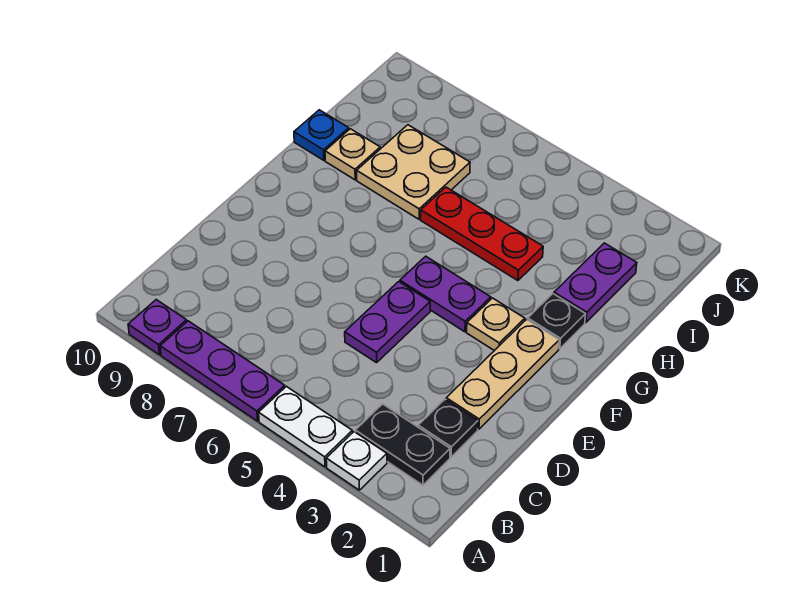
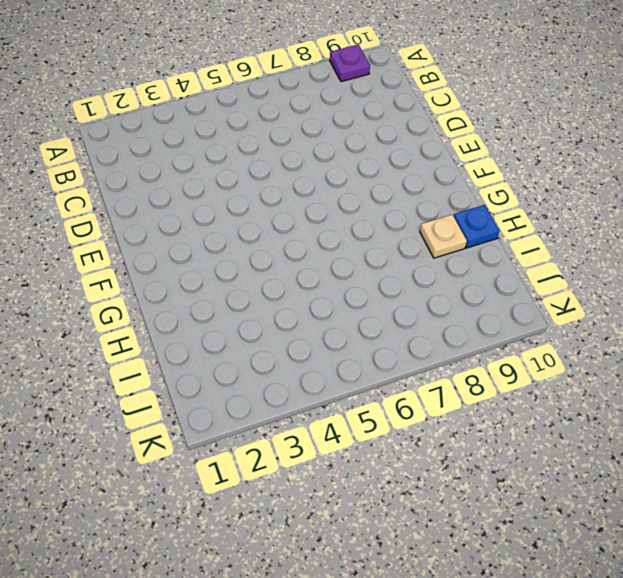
none -> white 1x1 plate [326,432,387,490]
none -> white 1x2 plate [259,386,352,467]
none -> purple 1x3 plate [160,321,285,421]

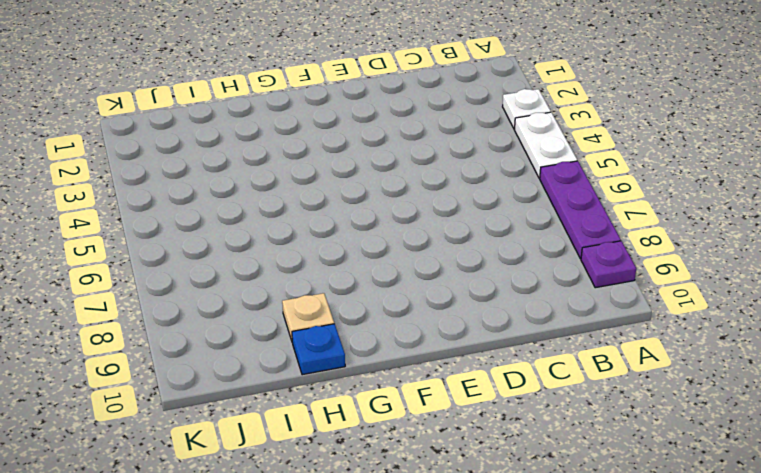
none -> black 1x2 plate [355,404,450,485]
none -> black 1x1 plate [418,399,478,457]
none -> tan 1x3 plate [446,319,559,429]

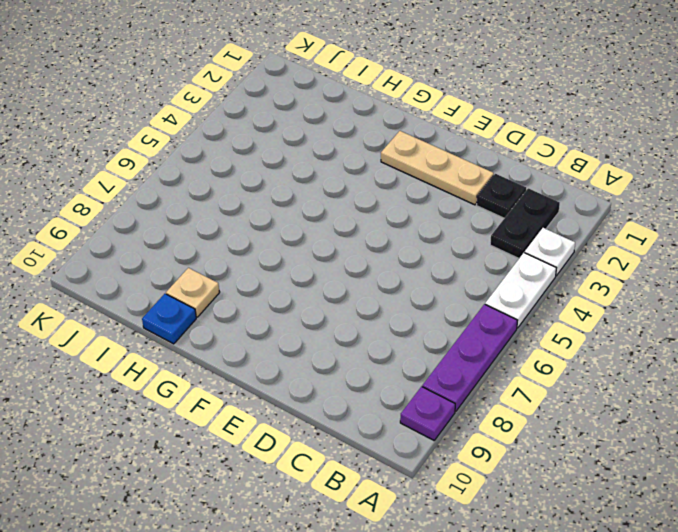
none -> purple 1x2 plate [345,282,430,363]
none -> tan 1x1 plate [467,298,525,351]
none -> purple 1x2 plate [400,256,491,332]

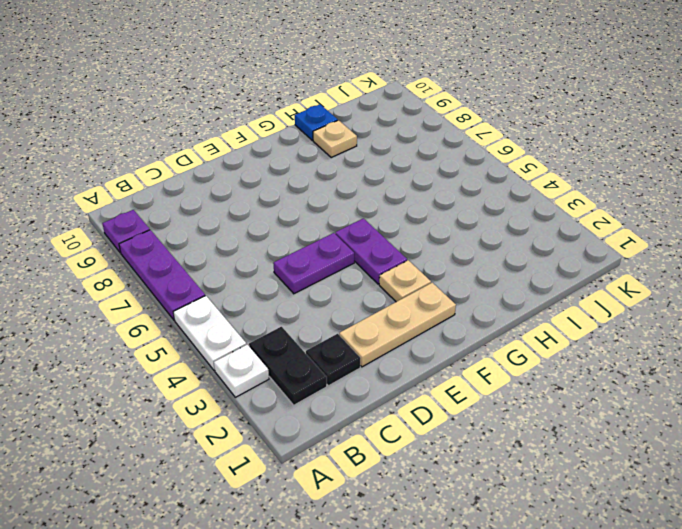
none -> black 1x1 plate [528,294,585,349]
none -> purple 1x2 plate [554,243,637,323]
none -> red 1x3 plate [421,187,543,281]

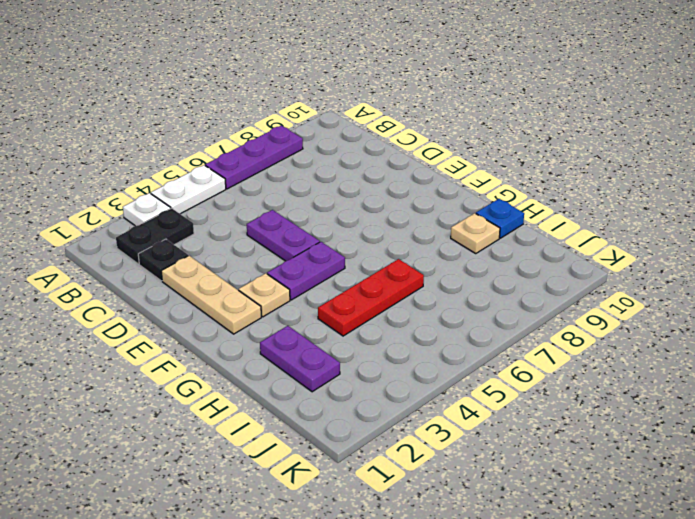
none -> purple 1x1 plate [128,300,187,355]
none -> black 1x1 plate [528,294,585,349]
none -> tan 2x2 plate [357,125,470,219]

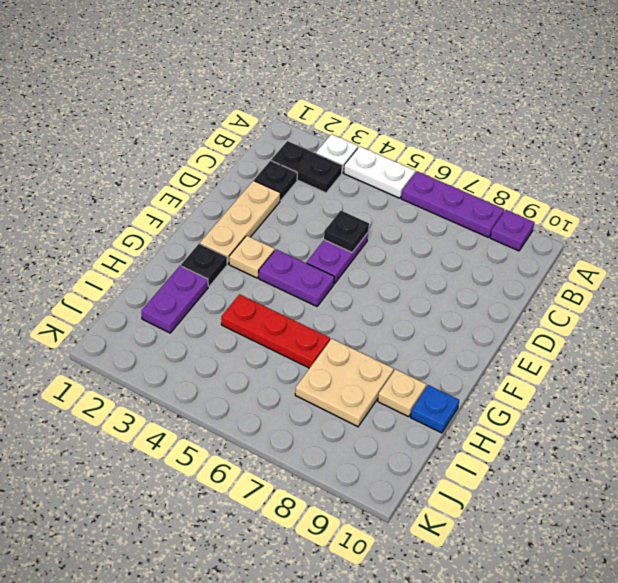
black 1x1 plate [324,211,369,252] -> none

